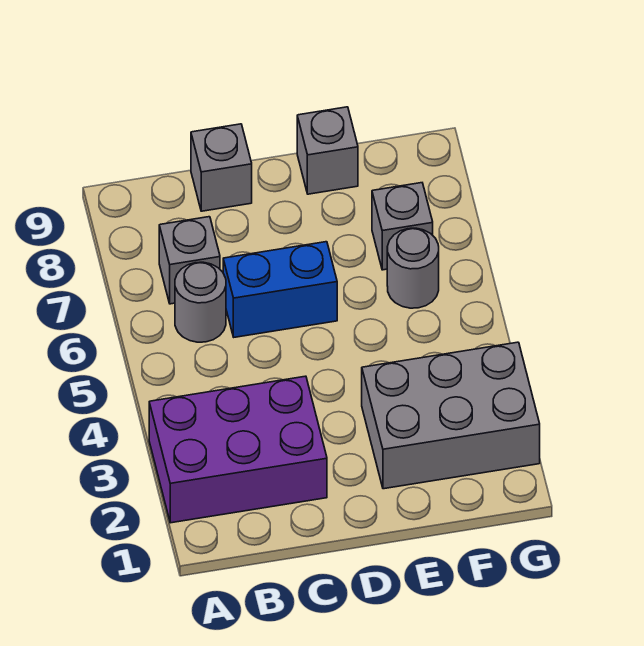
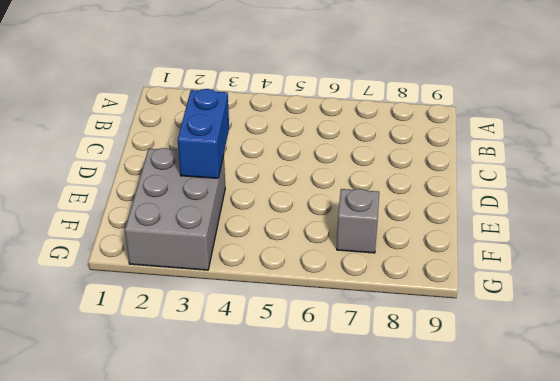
blue 1x2 brick [178,89,229,178] -> blue 1x2 brick moved to [223,242,337,337]
none -> purple 2x3 brick [149,376,327,523]
none -> grey 1x1 round brick [175,262,226,342]

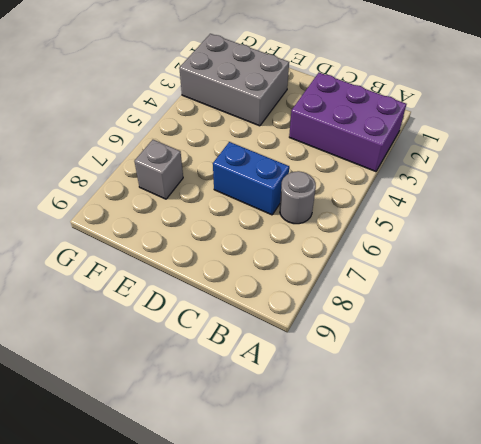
none -> grey 1x1 brick [159,217,220,304]
none -> grey 1x1 brick [191,124,252,211]

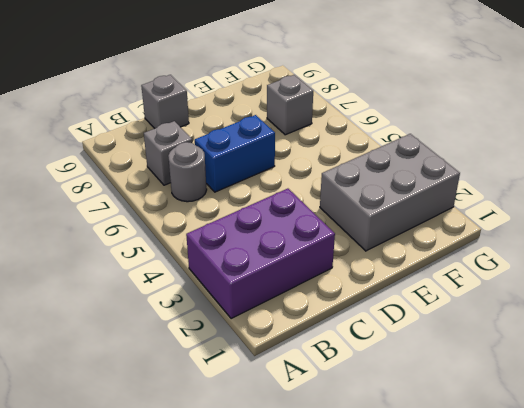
none -> grey 1x1 brick [297,107,358,194]
none -> grey 1x1 round brick [387,228,439,308]

